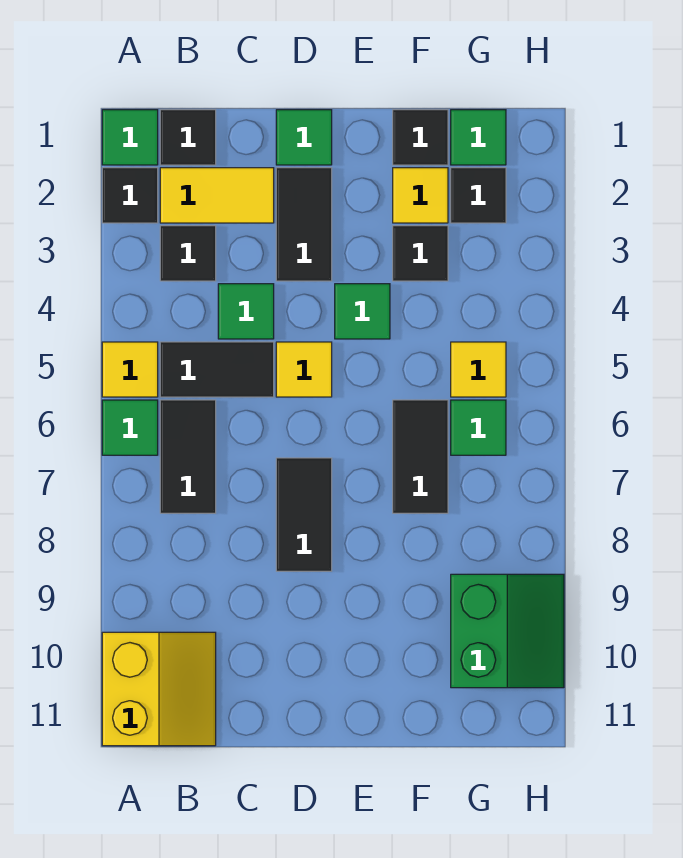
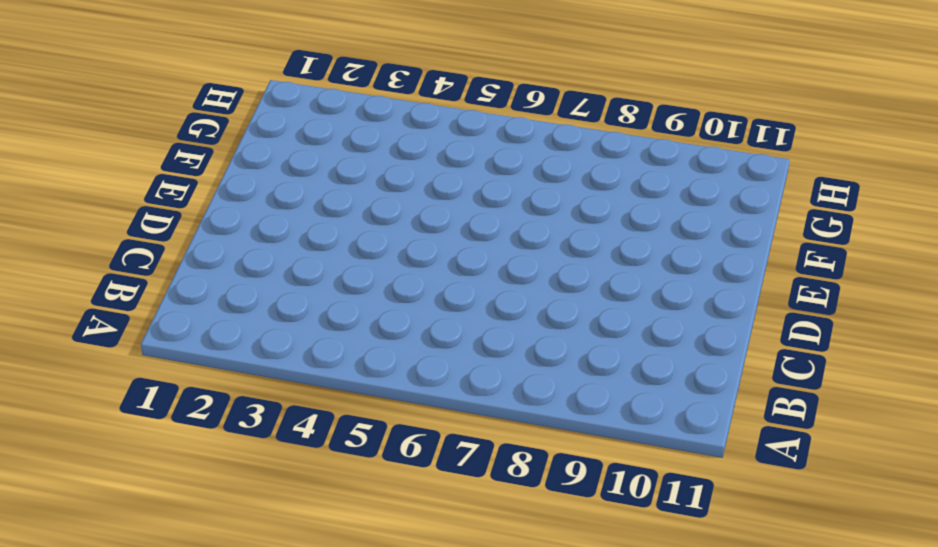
none -> green 1x1 tile [102,110,158,165]
none -> black 1x1 tile [102,168,158,223]
none -> yellow 1x1 tile [102,342,158,397]

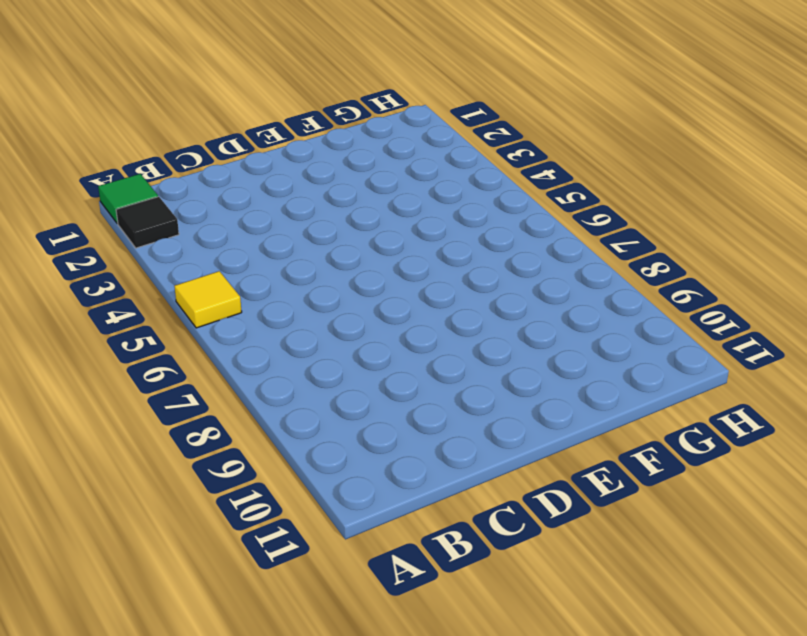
none -> green 1x1 tile [102,400,158,455]
none -> yellow 2x2 slope [102,632,216,746]
none -> black 1x1 tile [160,110,216,165]

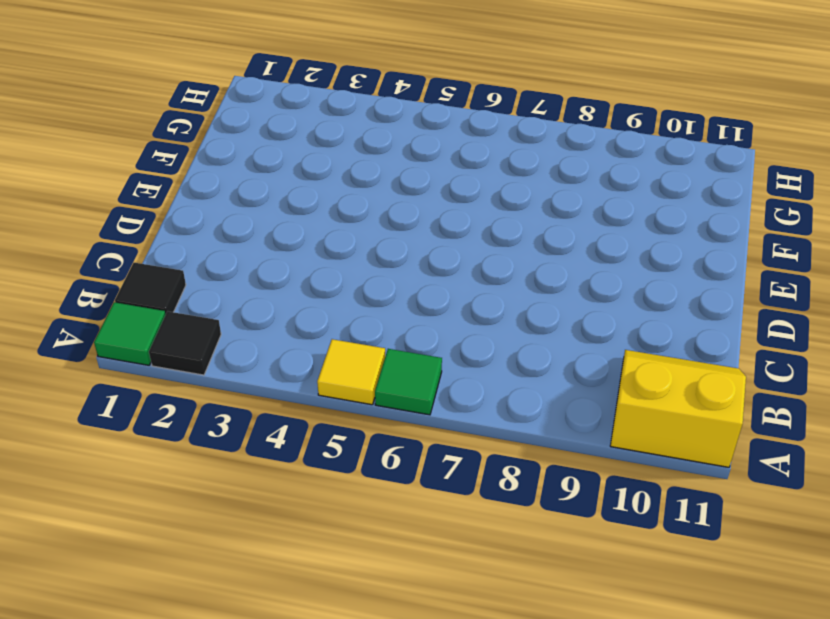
none -> yellow 1x2 tile [160,168,274,223]
none -> black 1x1 tile [160,226,216,281]
none -> black 1x2 tile [160,342,274,397]

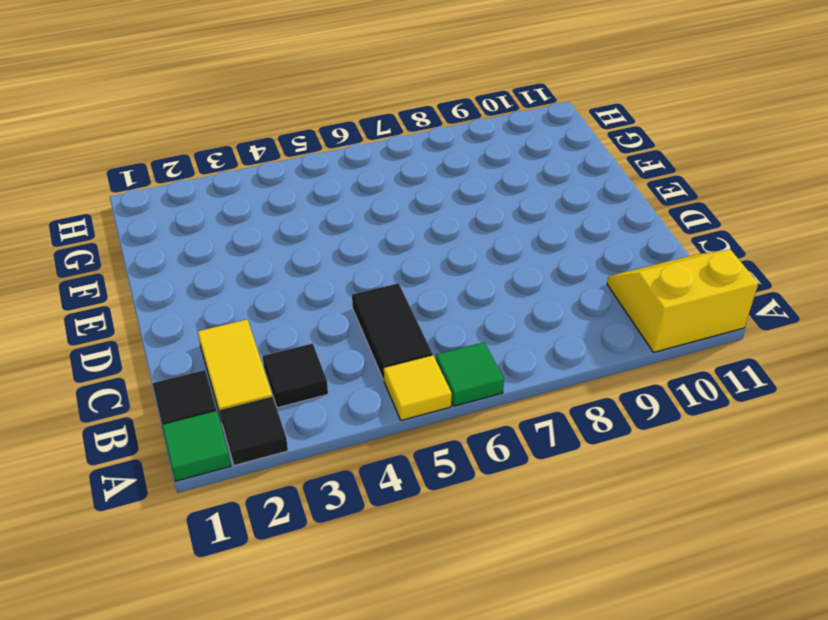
none -> black 1x2 tile [160,400,216,513]
none -> green 1x1 tile [218,284,274,339]
none -> green 1x1 tile [276,110,332,165]

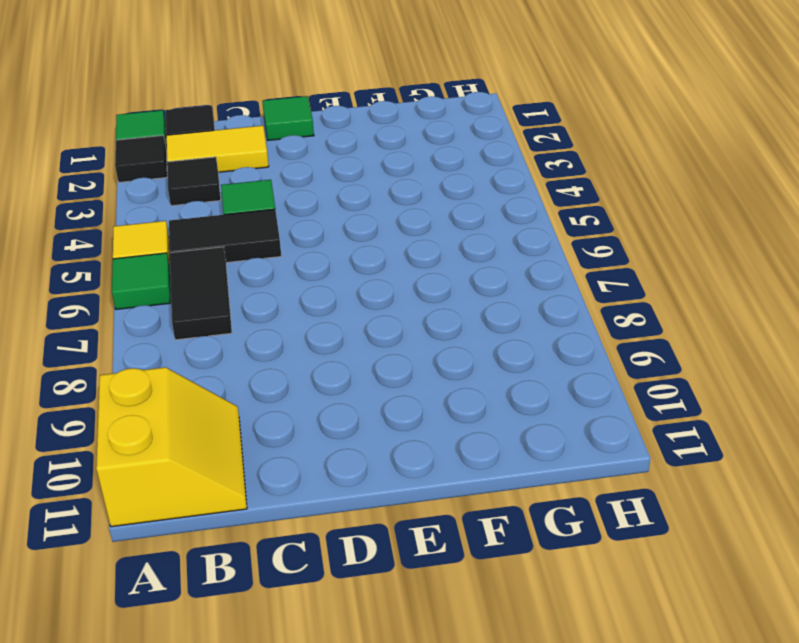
none -> black 1x2 tile [276,168,332,281]
none -> yellow 1x1 tile [276,342,332,397]
none -> black 1x2 tile [276,458,332,571]

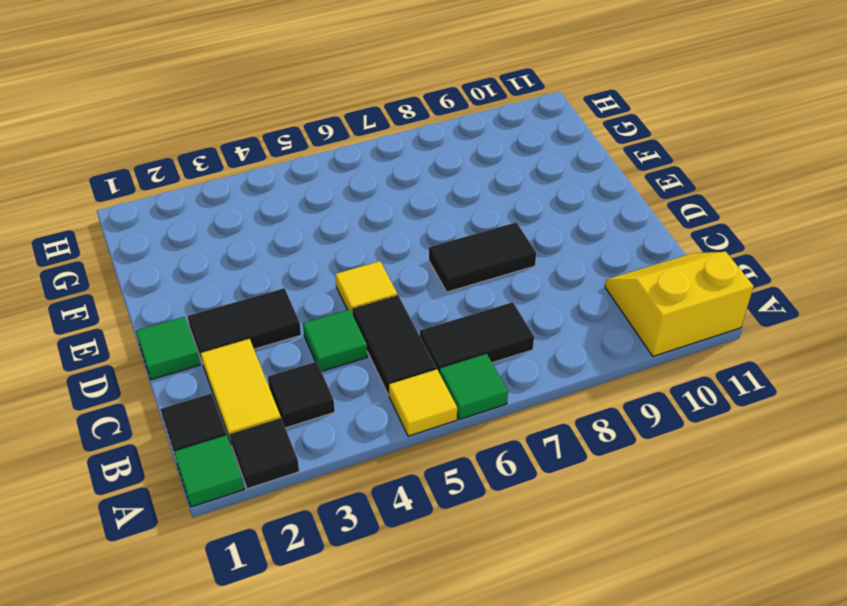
none -> green 1x1 tile [335,284,390,339]
none -> black 1x1 tile [393,110,448,165]
none -> yellow 1x1 tile [393,168,448,223]

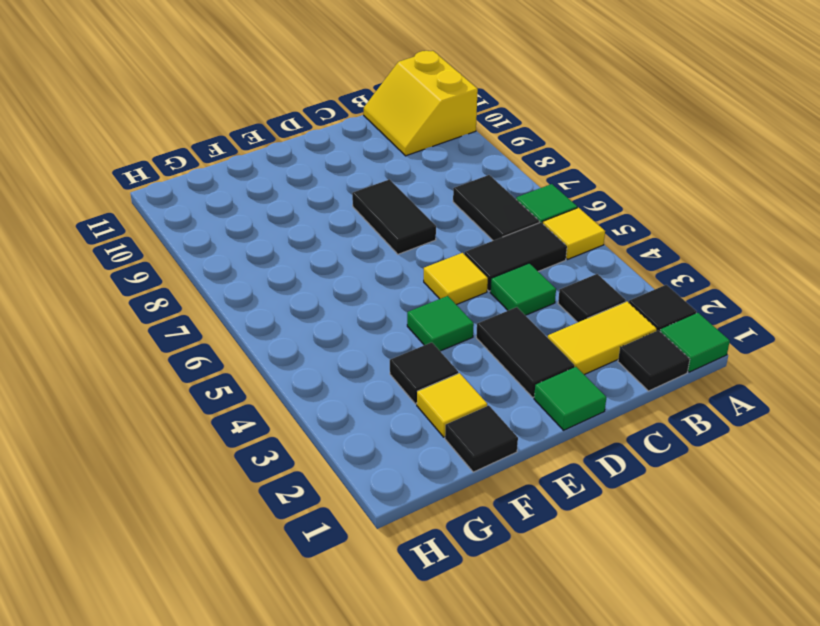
none -> black 1x2 tile [393,400,448,513]
none -> green 1x1 tile [451,110,506,165]
none -> black 1x1 tile [451,168,506,223]

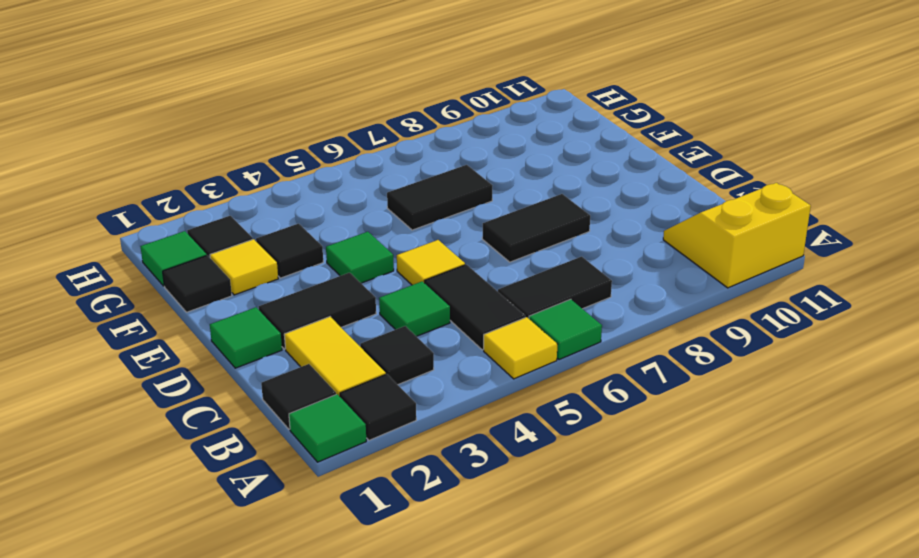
none -> yellow 1x1 tile [451,342,506,397]
none -> green 1x1 tile [451,400,506,455]
none -> green 2x2 slope [451,574,564,688]

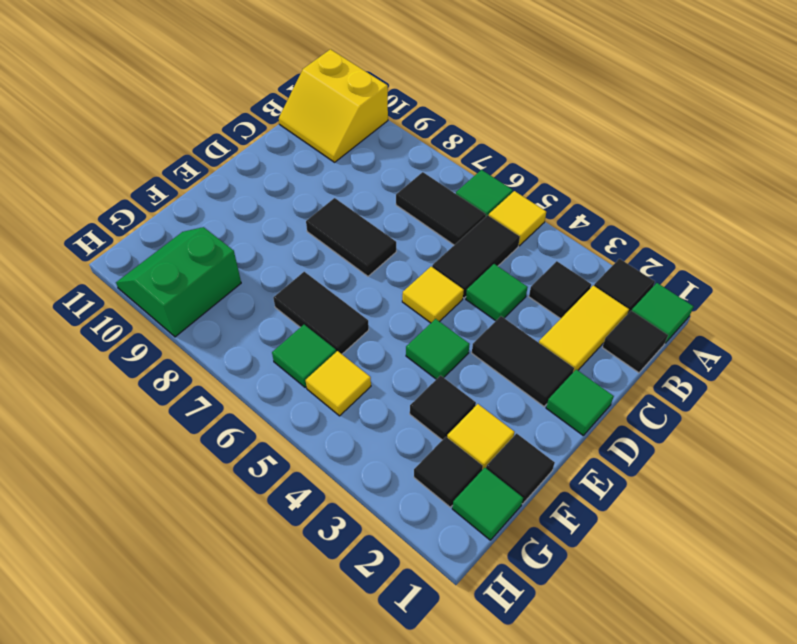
green 2x2 slope [116,227,241,337] -> green 2x2 slope turned to [451,574,564,688]

